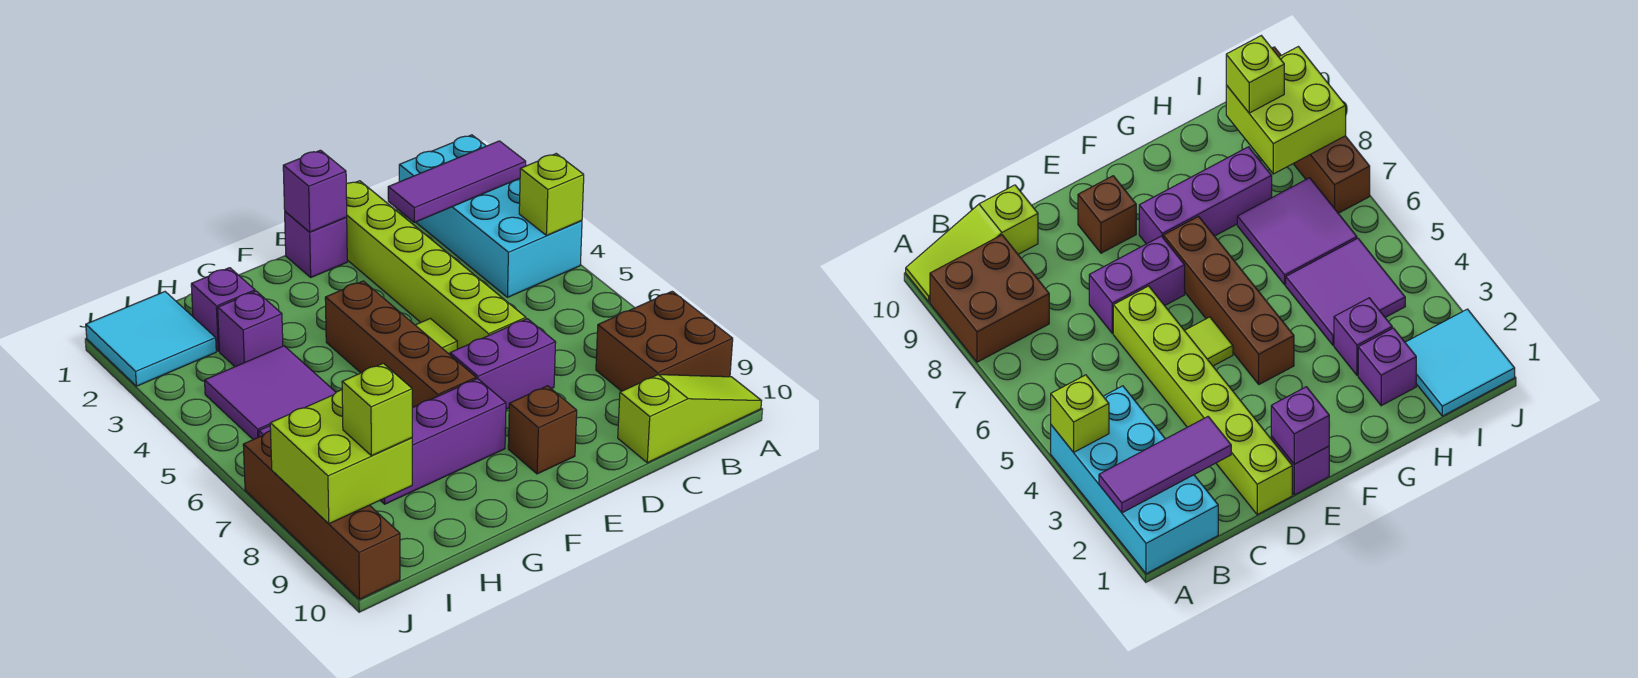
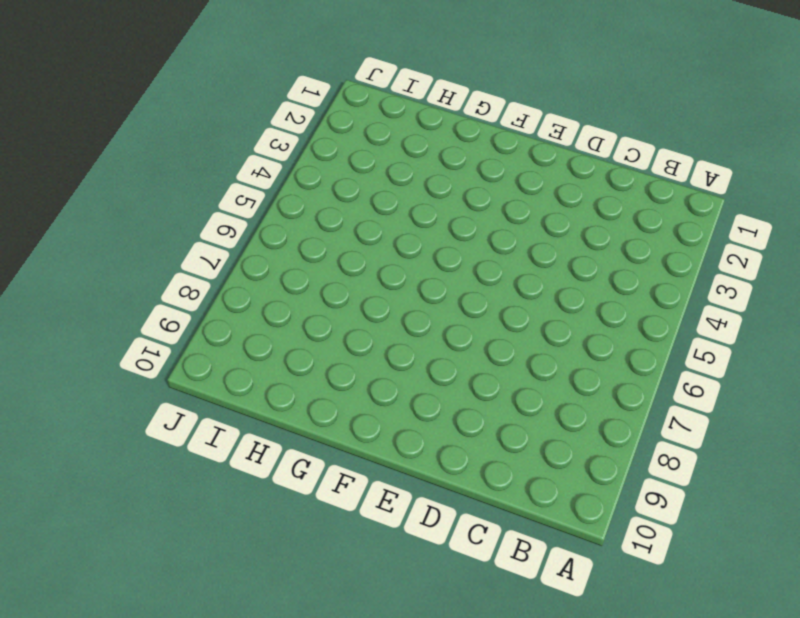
none -> cyan 2x4 brick [399,135,582,297]
none -> brown 2x2 brick [596,291,733,391]
none -> lime 1x3 slope [618,375,761,463]

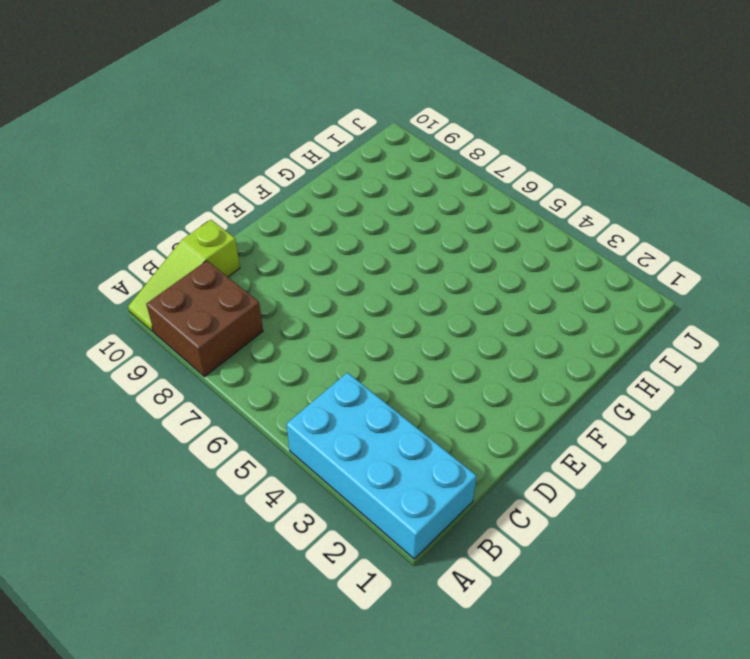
none -> lime 1x6 brick [346,181,526,349]
none -> purple 1x2 brick [450,319,556,409]
none -> purple 1x1 brick [285,212,347,277]

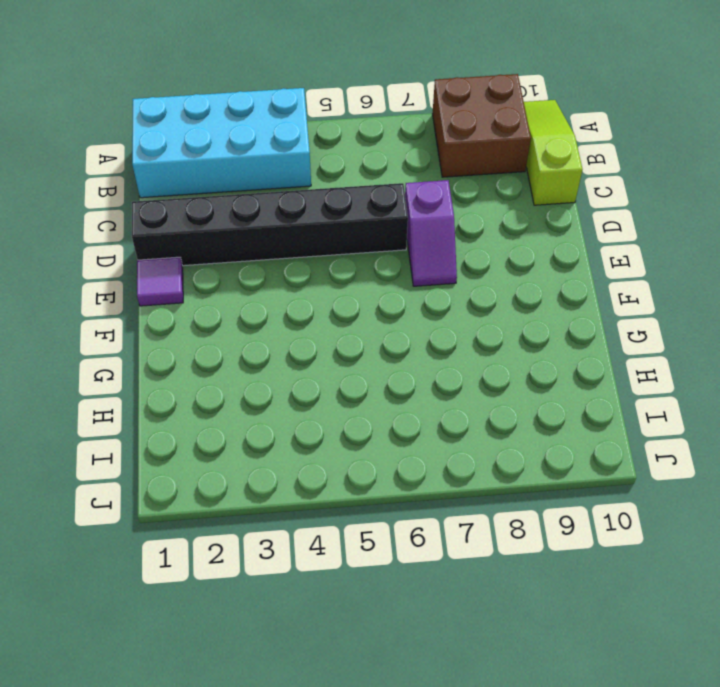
black 1x6 brick [132,183,408,266] -> lime 1x6 brick [346,181,526,349]
purple 1x2 slope [405,180,457,286] -> purple 1x2 brick [450,319,556,409]
purple 1x1 tile [137,257,183,306] -> purple 1x1 brick [285,212,347,277]
none -> lime 1x1 tile [416,318,457,355]
none -> brown 1x1 brick [508,386,577,474]
none -> brown 1x4 brick [325,281,476,408]

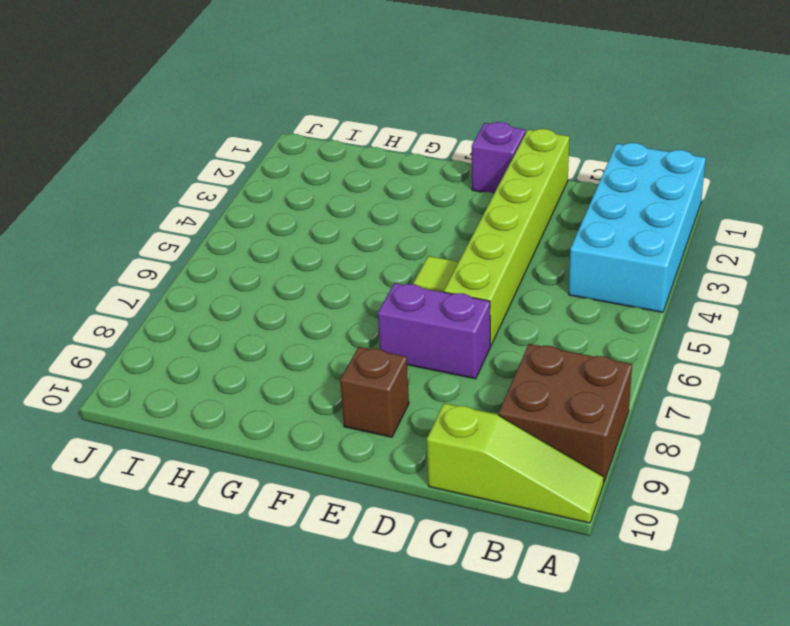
none -> brown 1x4 brick [325,281,476,408]
none -> purple 1x3 brick [380,379,506,504]
none -> purple 1x1 brick [191,268,255,351]

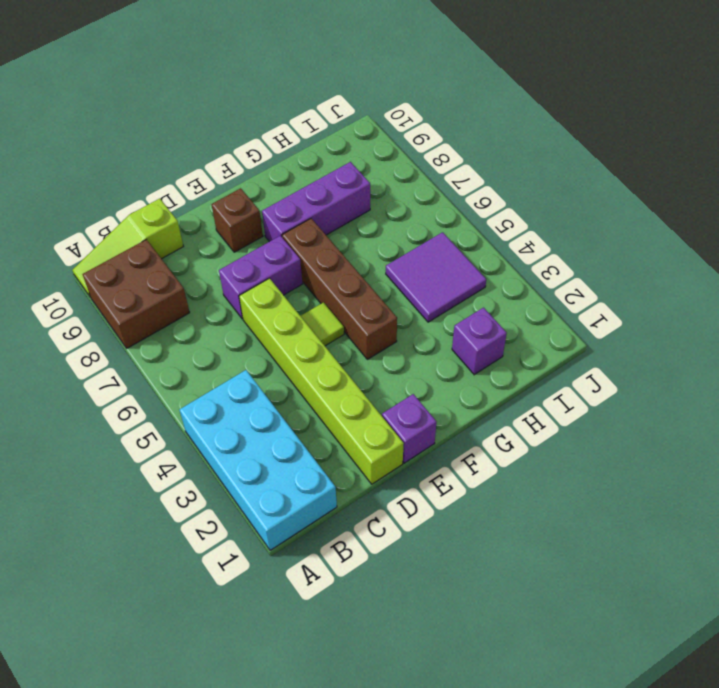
none -> purple 1x1 brick [218,291,283,367]
none -> purple 2x2 tile [1237,178,1357,285]
none -> cyan 2x2 tile [86,292,216,386]

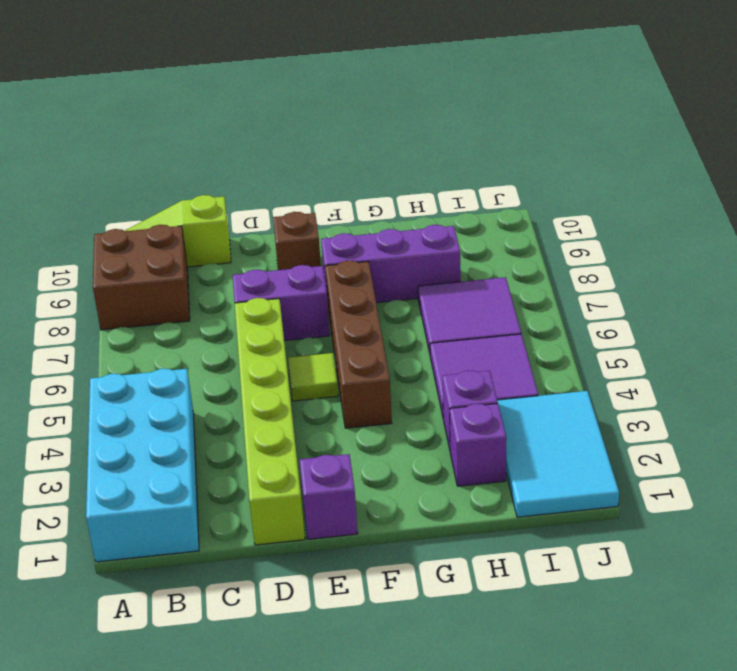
cyan 2x3 tile [497,391,619,517] -> cyan 2x2 tile [86,292,216,386]
none -> brown 1x4 brick [243,431,400,599]
none -> purple 1x3 tile [388,141,526,222]
none -> lime 1x1 brick [519,154,584,235]

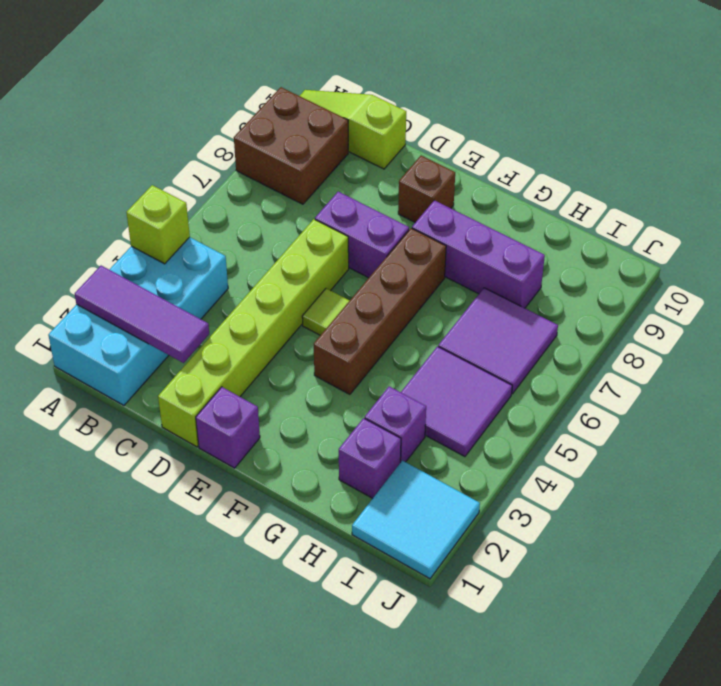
none -> brown 1x4 brick [243,431,400,599]
none -> purple 1x1 brick [283,150,347,232]
none -> lime 2x2 brick [270,390,412,524]

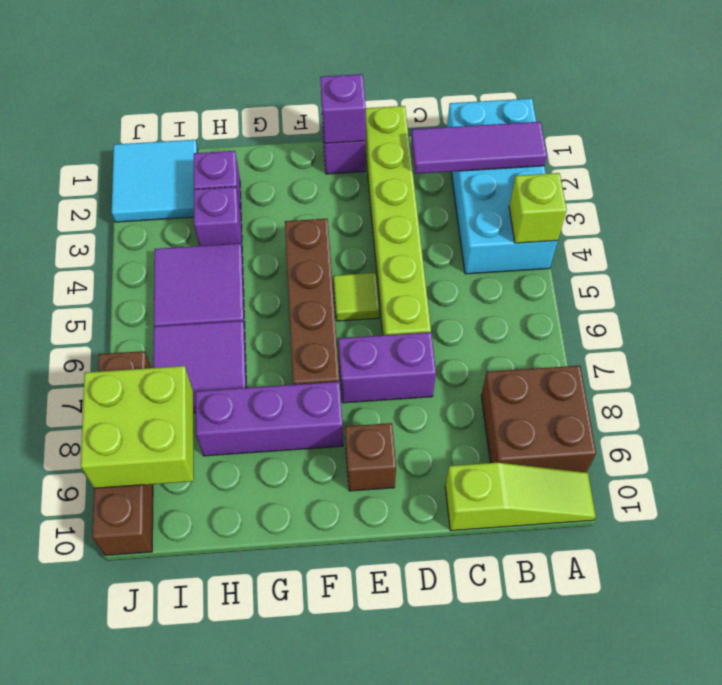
none -> lime 1x1 brick [342,363,412,456]

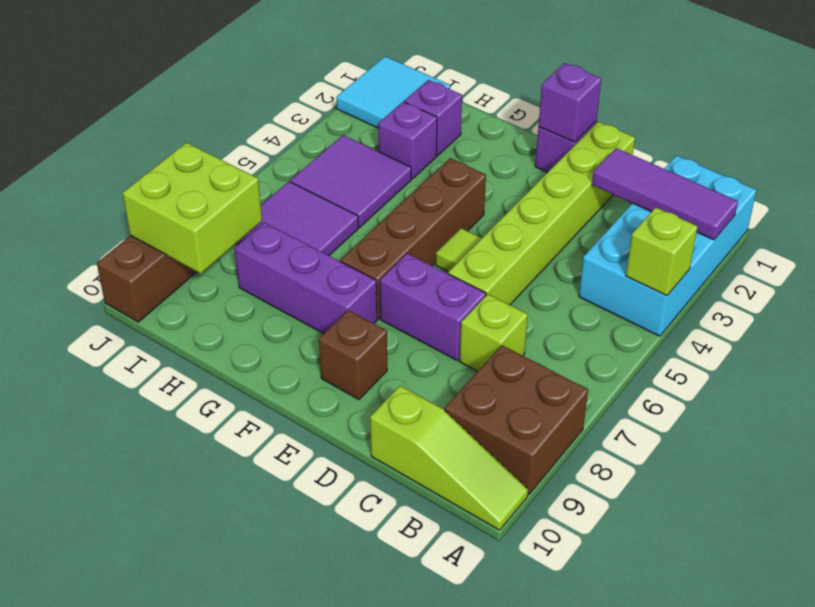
lime 1x1 brick [460,294,528,371] -> lime 1x1 brick moved to [342,363,412,456]

